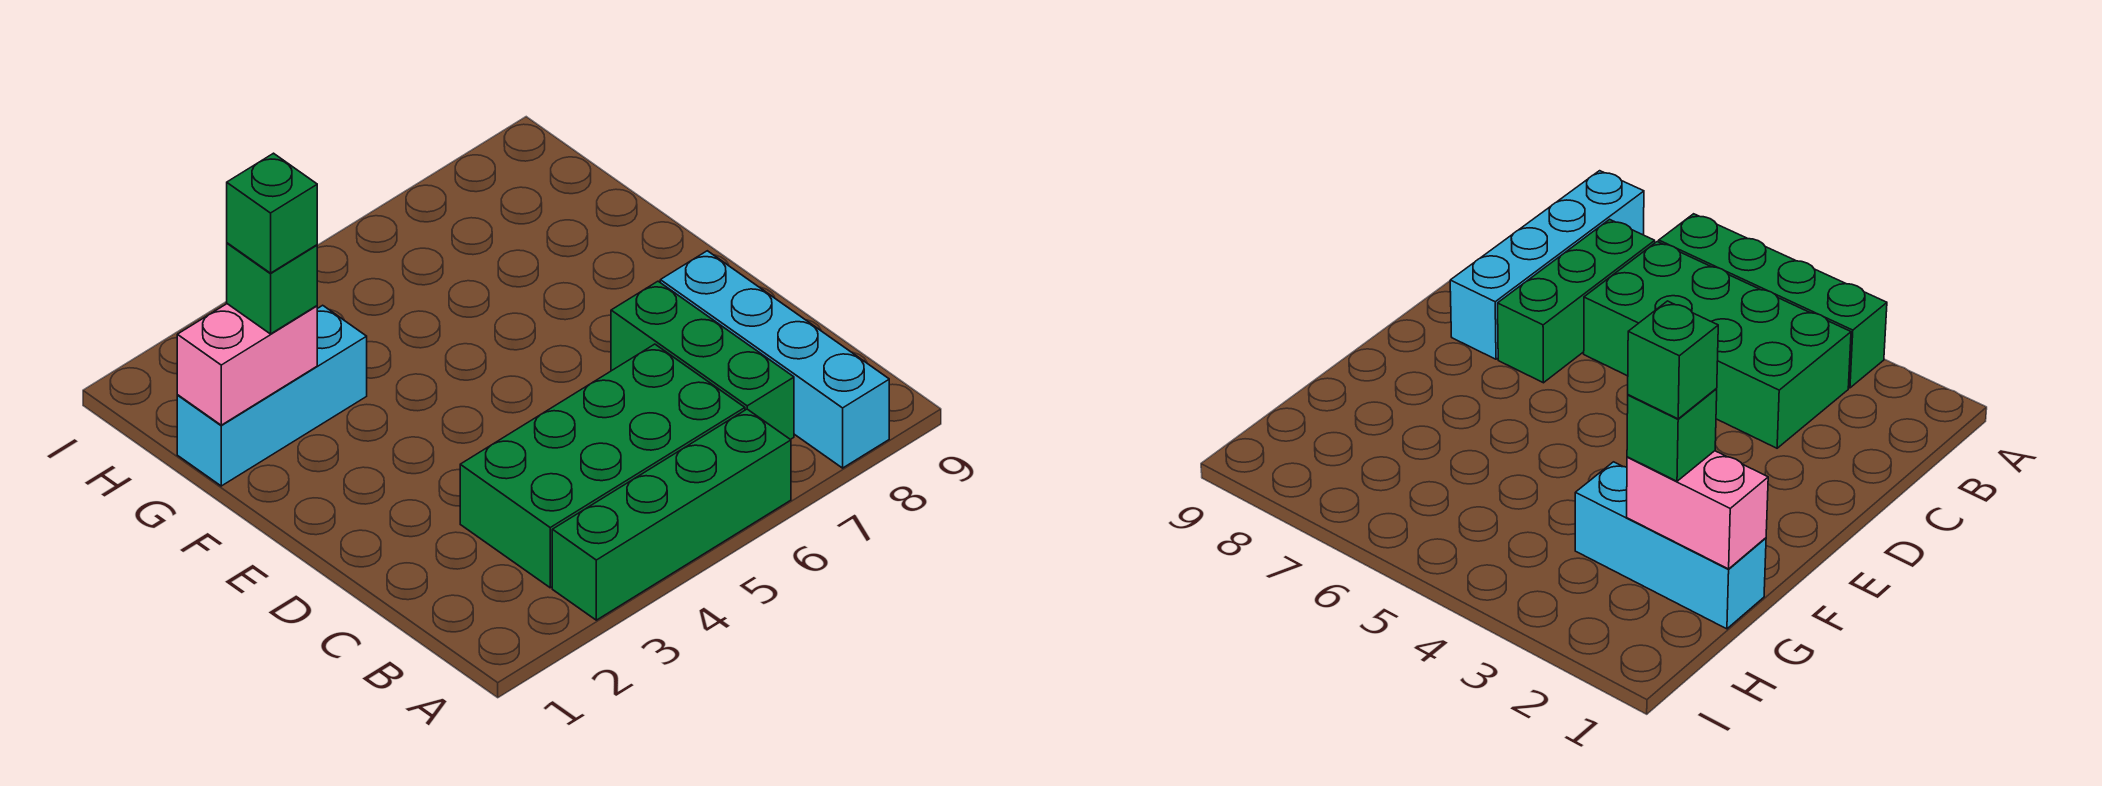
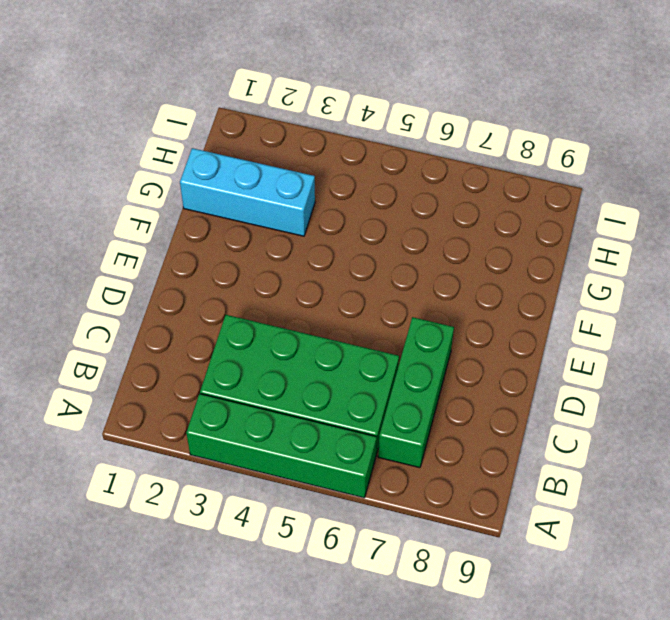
none -> cyan 1x4 brick [660,251,889,468]
none -> pink 1x2 brick [177,304,317,425]

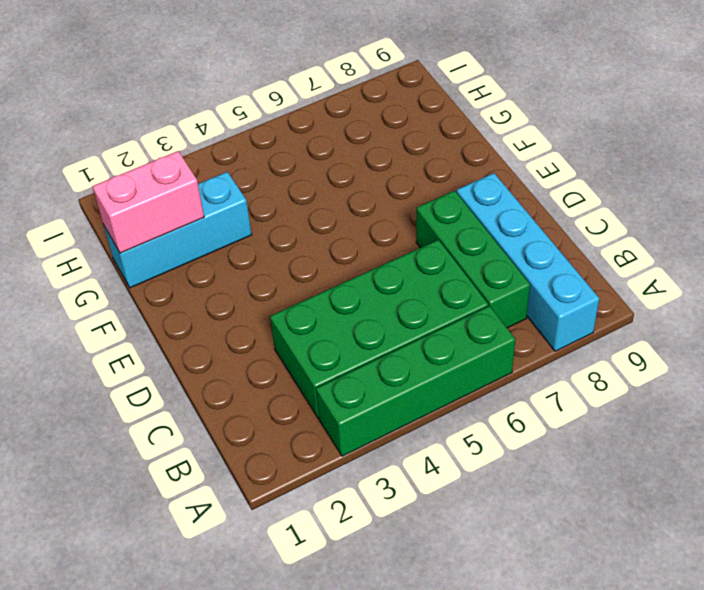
none -> green 1x1 brick [227,243,317,334]
none -> green 1x1 brick [227,153,317,273]

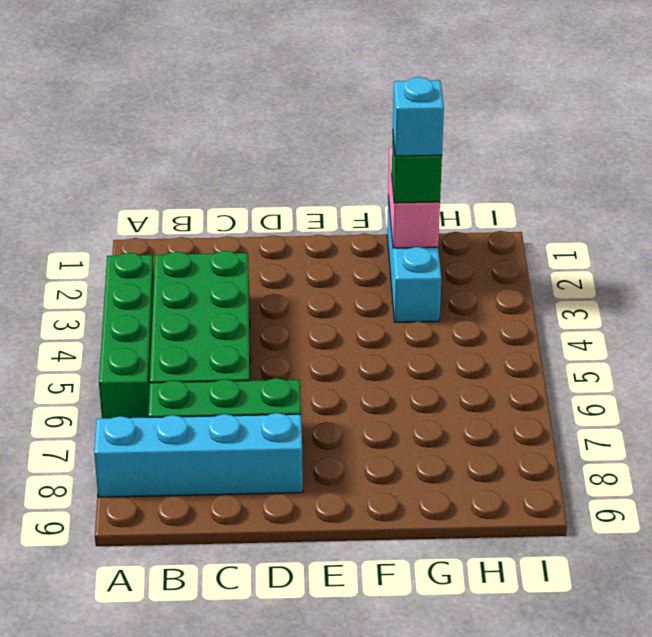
cyan 1x1 brick [393,77,444,156] -> green 1x1 brick [227,153,317,273]

